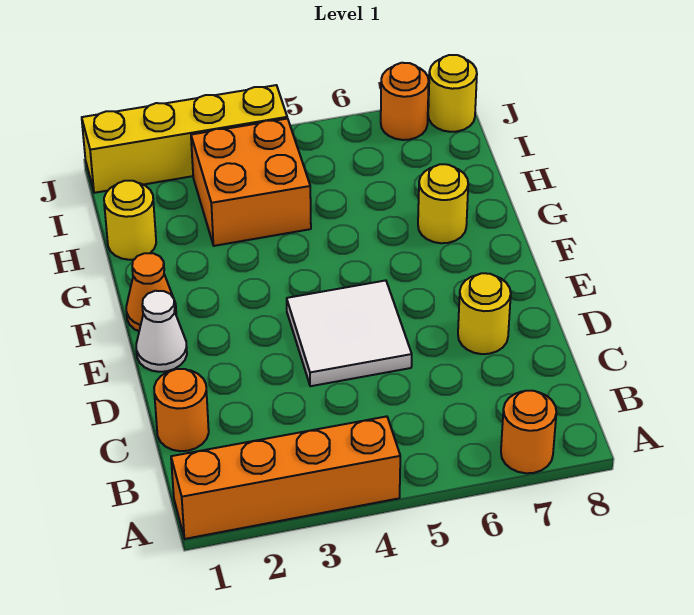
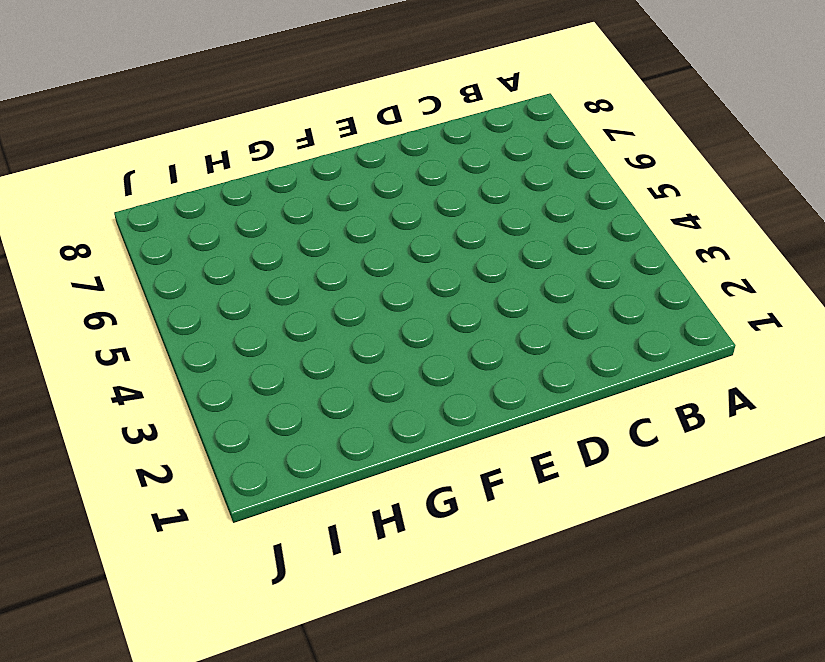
none -> orange 1x4 brick [171,416,400,539]
none -> orange 1x1 round brick [501,391,556,473]
none -> orange 1x1 round brick [154,369,209,451]

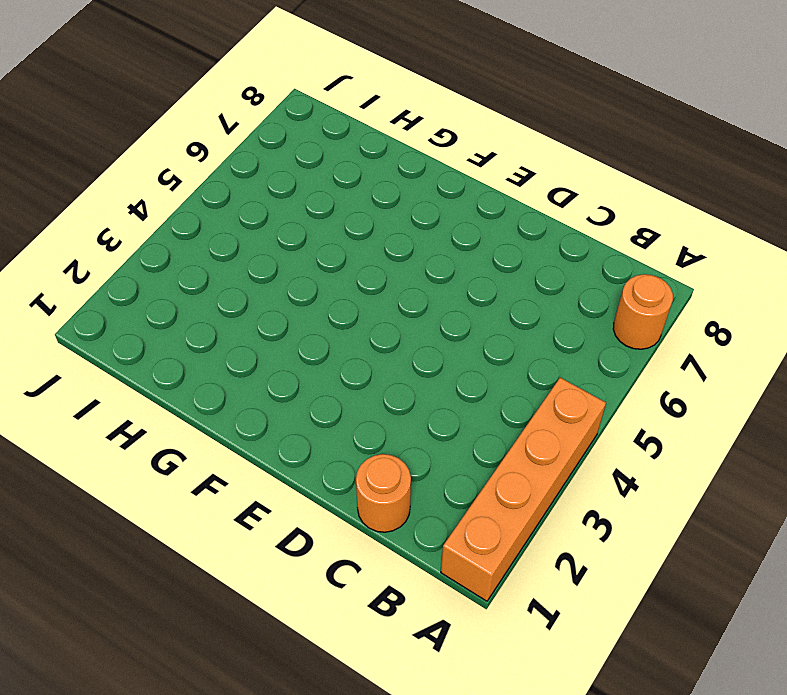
none -> white 2x2 tile [287,280,412,386]
none -> yellow 1x1 round brick [458,273,511,354]
none -> white 1x1 cone [136,291,187,372]

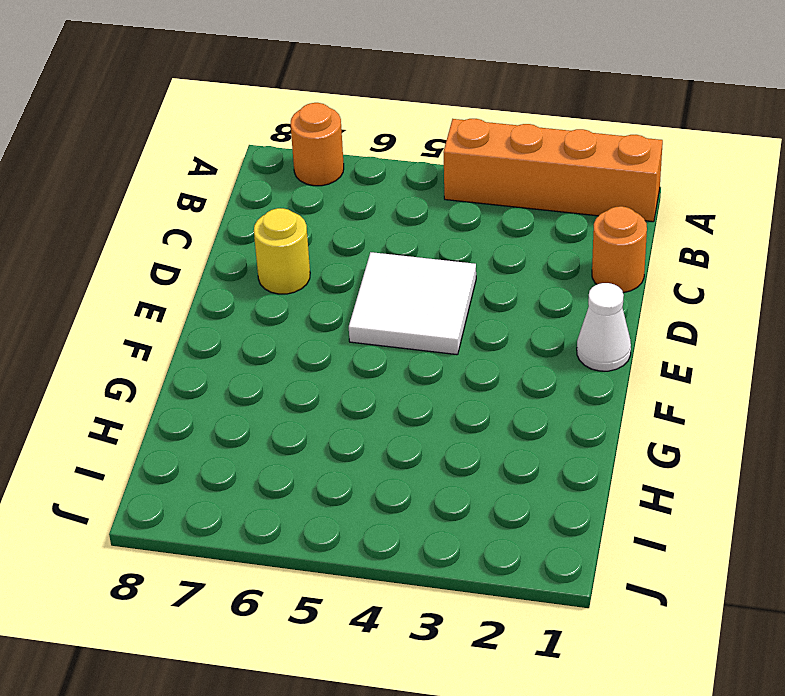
none -> orange 1x1 cone [126,253,176,331]
none -> yellow 1x1 round brick [418,164,468,243]
none -> yellow 1x1 round brick [104,181,156,260]

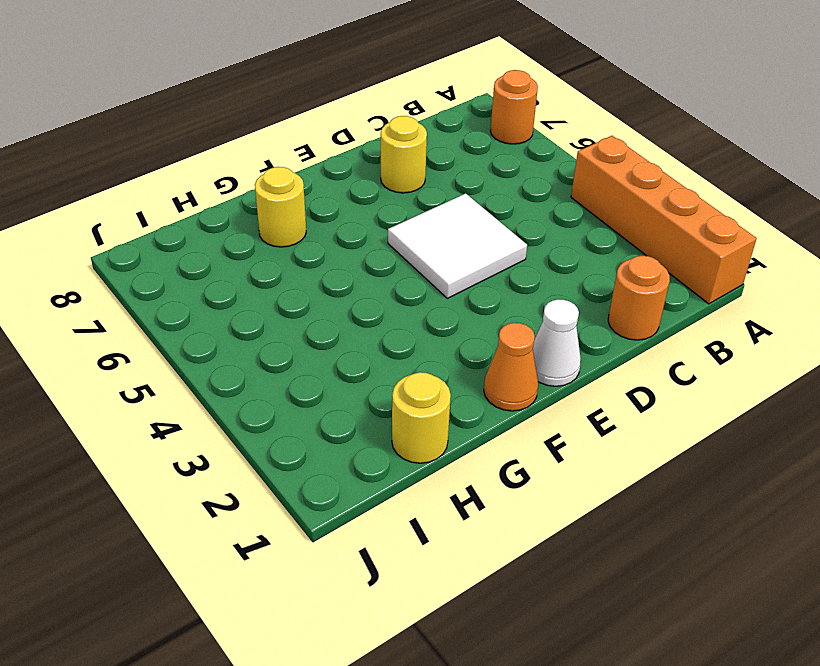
none -> orange 2x2 brick [191,119,311,246]
none -> yellow 1x4 brick [82,85,287,193]
none -> orange 1x1 round brick [381,63,429,140]

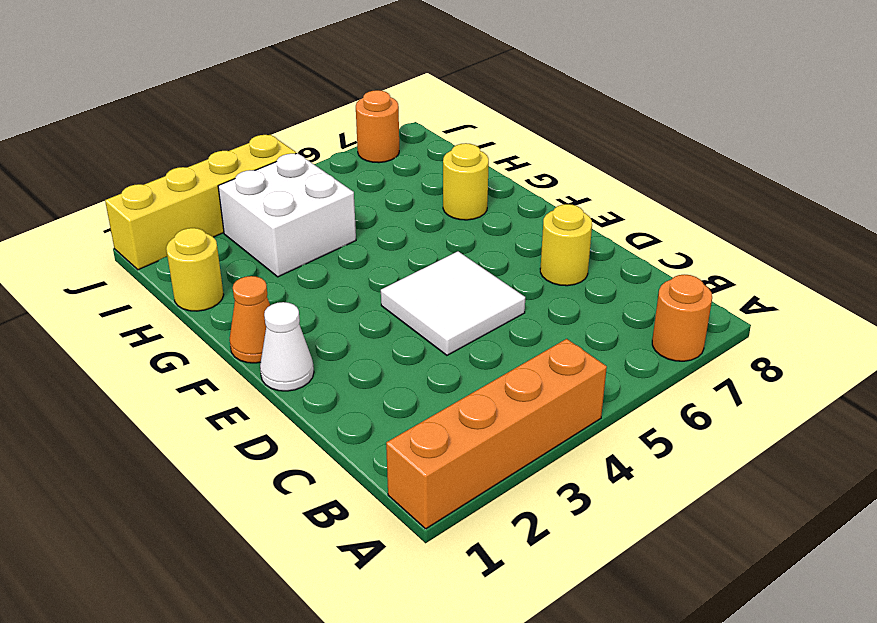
white 2x2 brick [218,153,356,277] -> orange 2x2 brick [191,119,311,246]
none -> orange 1x1 round brick [154,369,209,451]
none -> yellow 1x1 round brick [428,55,477,132]

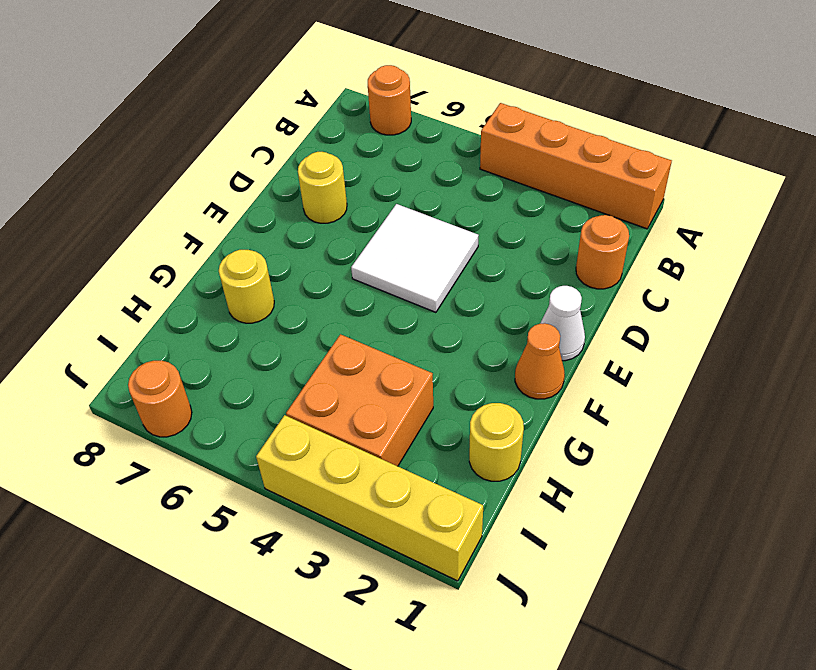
none -> yellow 1x1 round brick [428,55,477,132]

